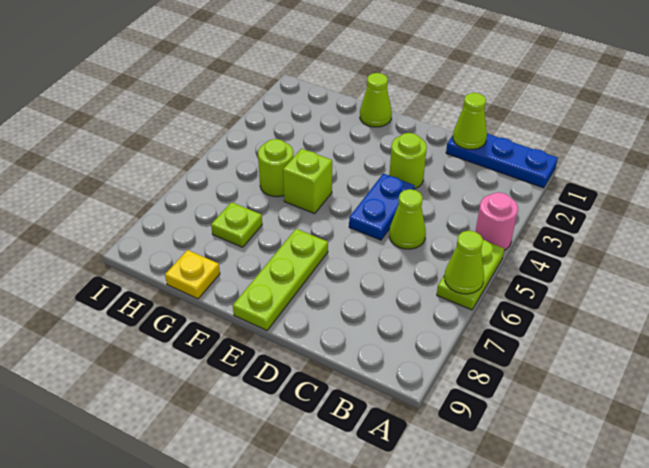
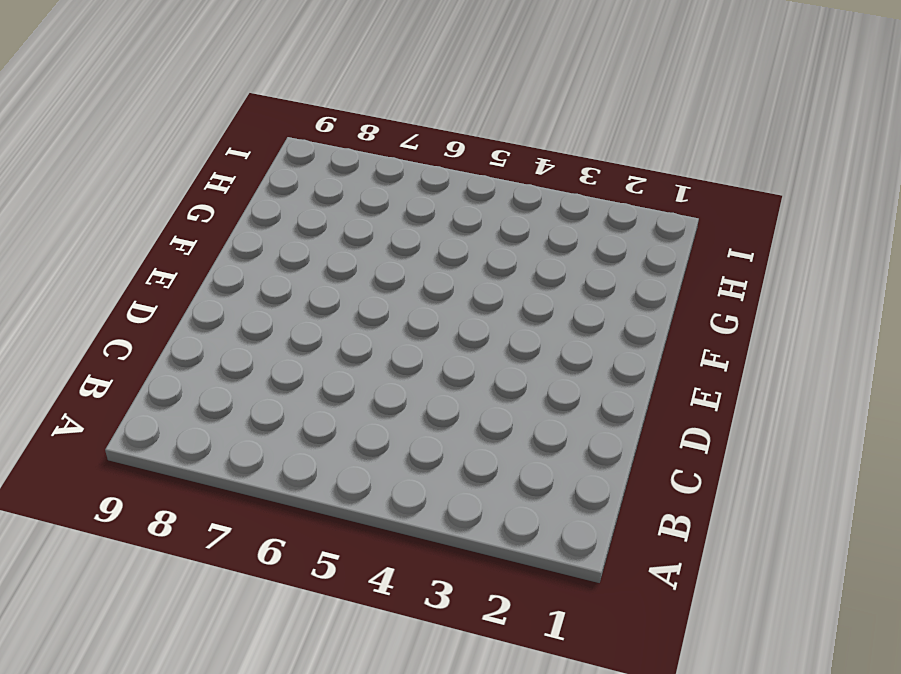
none -> blue 1x3 plate [446,134,558,188]
none -> pink 1x1 round brick [475,192,518,250]
none -> lime 1x2 plate [437,240,504,310]

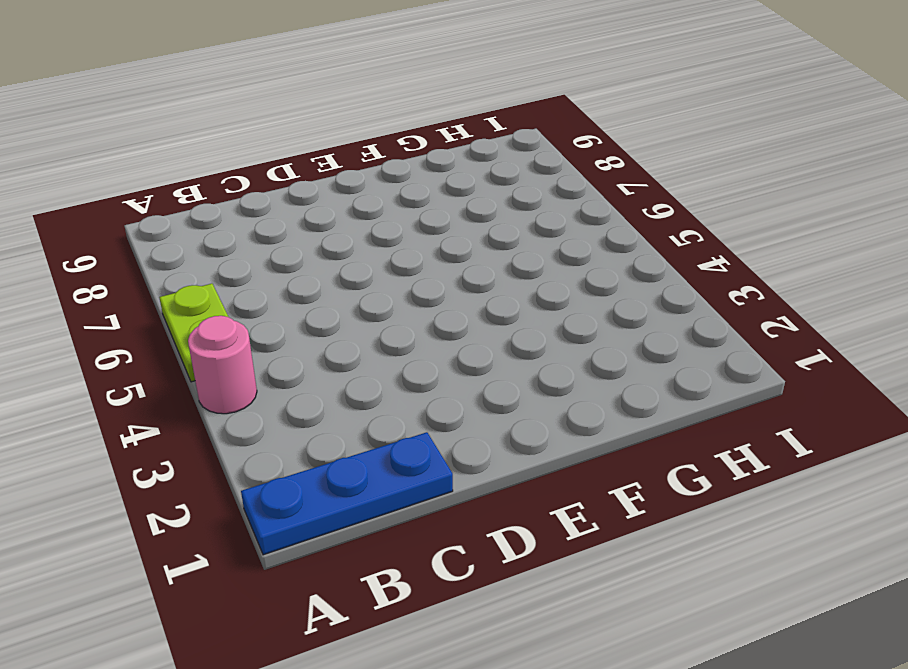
none -> lime 1x1 cone [389,189,426,249]
none -> lime 1x1 round brick [389,133,427,189]
none -> blue 1x2 plate [349,174,414,240]

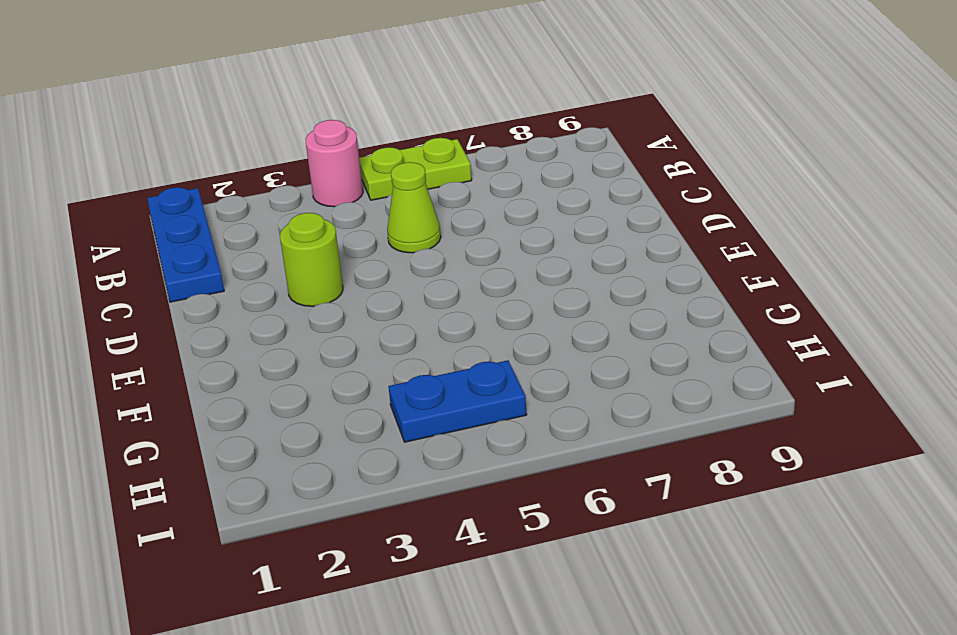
blue 1x2 plate [388,360,527,442] -> blue 1x2 plate moved to [349,174,414,240]
none -> lime 1x3 plate [233,229,328,331]
none -> lime 1x1 cone [360,73,392,127]
none -> lime 1x1 brick [283,149,332,214]

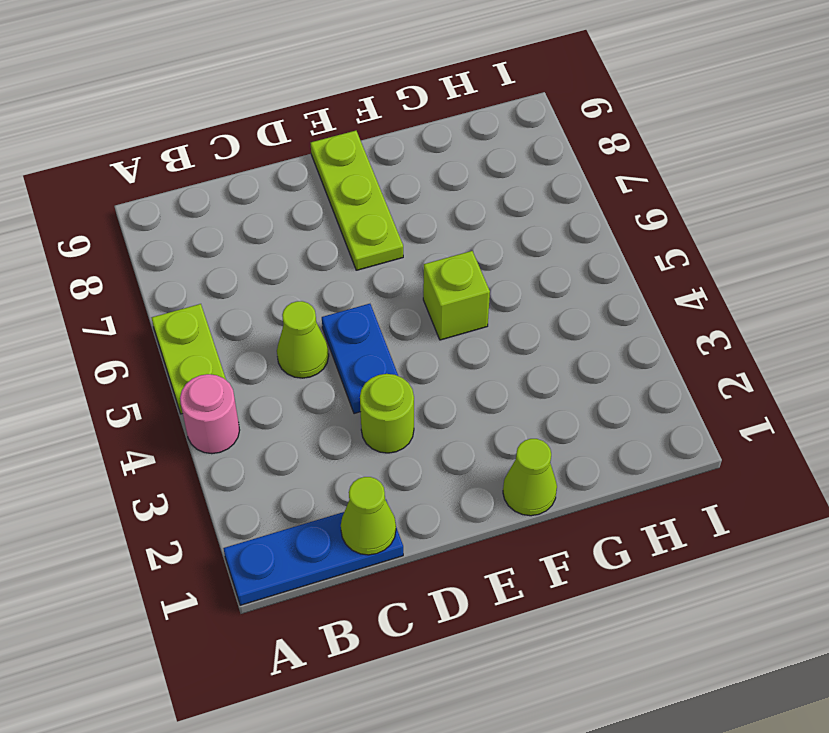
none -> lime 1x1 round brick [258,139,293,197]
none -> lime 1x1 plate [211,202,262,247]
none -> yellow 1x1 plate [165,250,220,299]

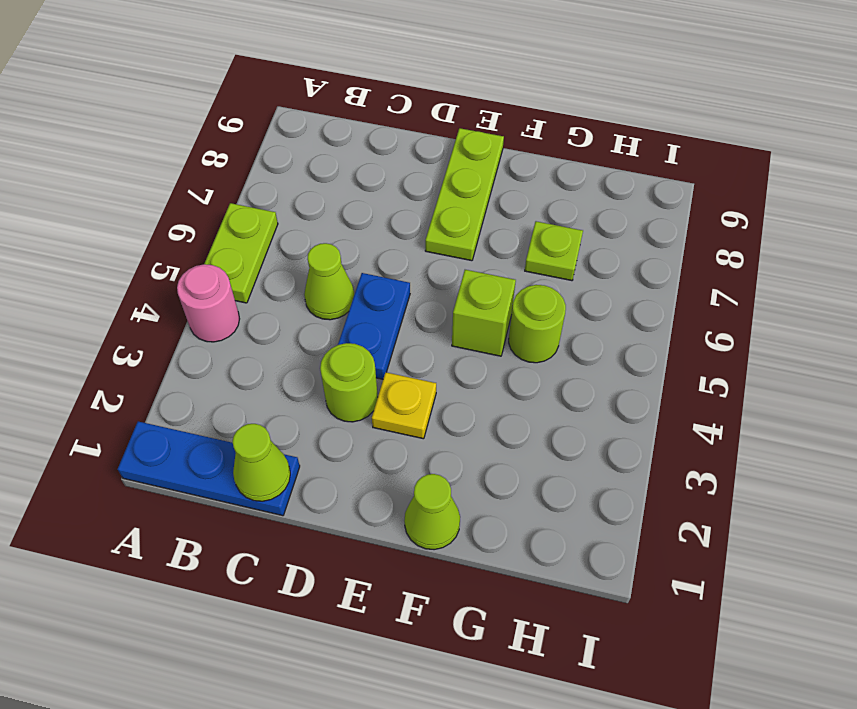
yellow 1x1 plate [372,372,436,439] -> yellow 1x1 plate moved to [165,250,220,299]
none -> lime 1x1 cone [444,231,484,294]

